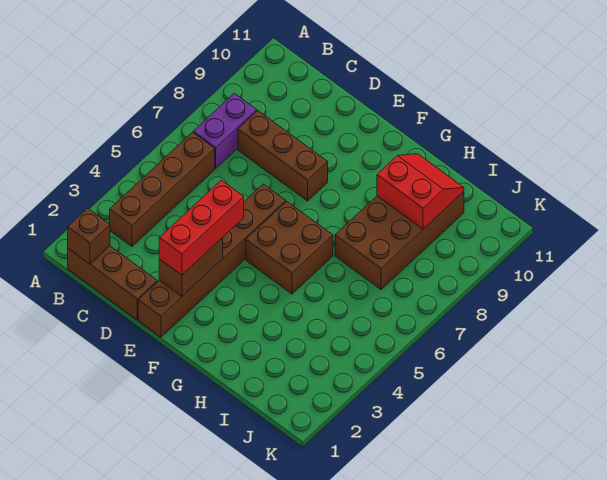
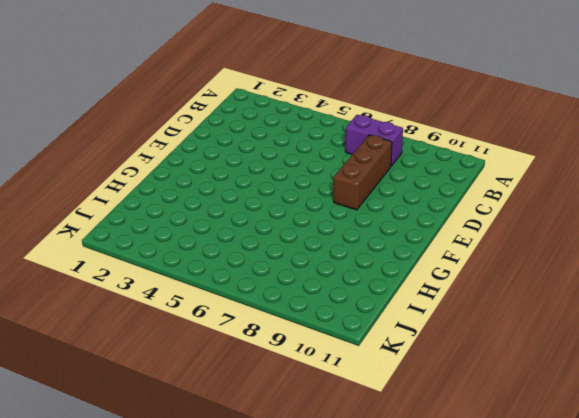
none -> brown 1x3 brick [68,246,157,320]
none -> brown 1x4 brick [110,132,215,246]

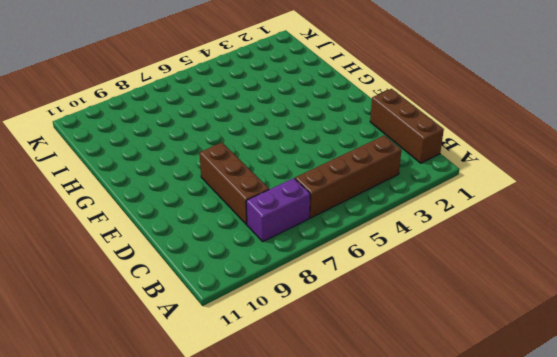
none -> brown 1x6 brick [138,184,286,337]
none -> brown 2x2 brick [246,201,333,294]

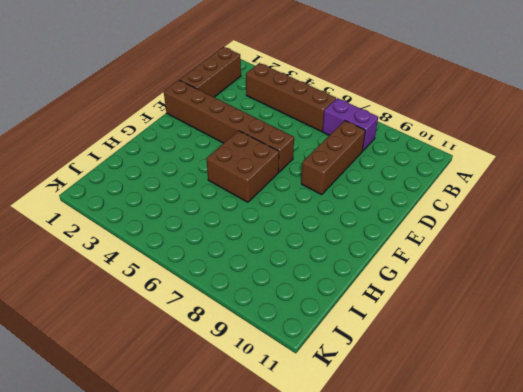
none -> brown 2x4 brick [335,192,464,289]
none -> brown 1x1 brick [68,208,110,264]

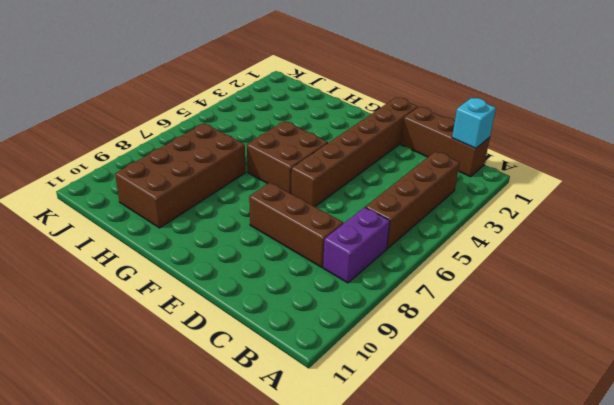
cyan 1x1 brick [452,98,496,148] -> brown 1x1 brick [68,208,110,264]
none -> brown 1x2 brick [159,238,223,296]
none -> red 2x2 slope [377,154,464,229]

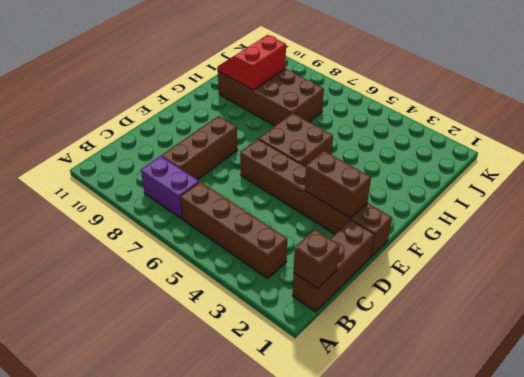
none -> red 1x3 brick [159,180,244,275]

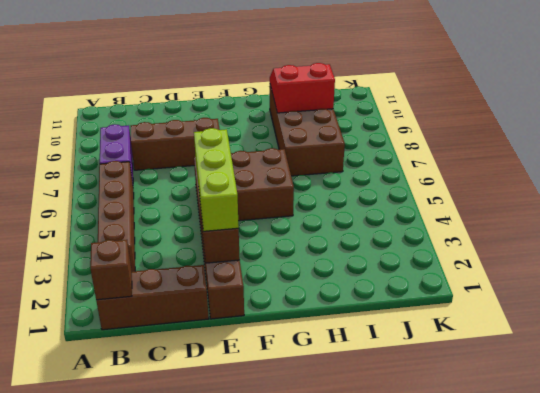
lime 1x3 brick [194,128,239,231] -> red 1x3 brick [159,180,244,275]

